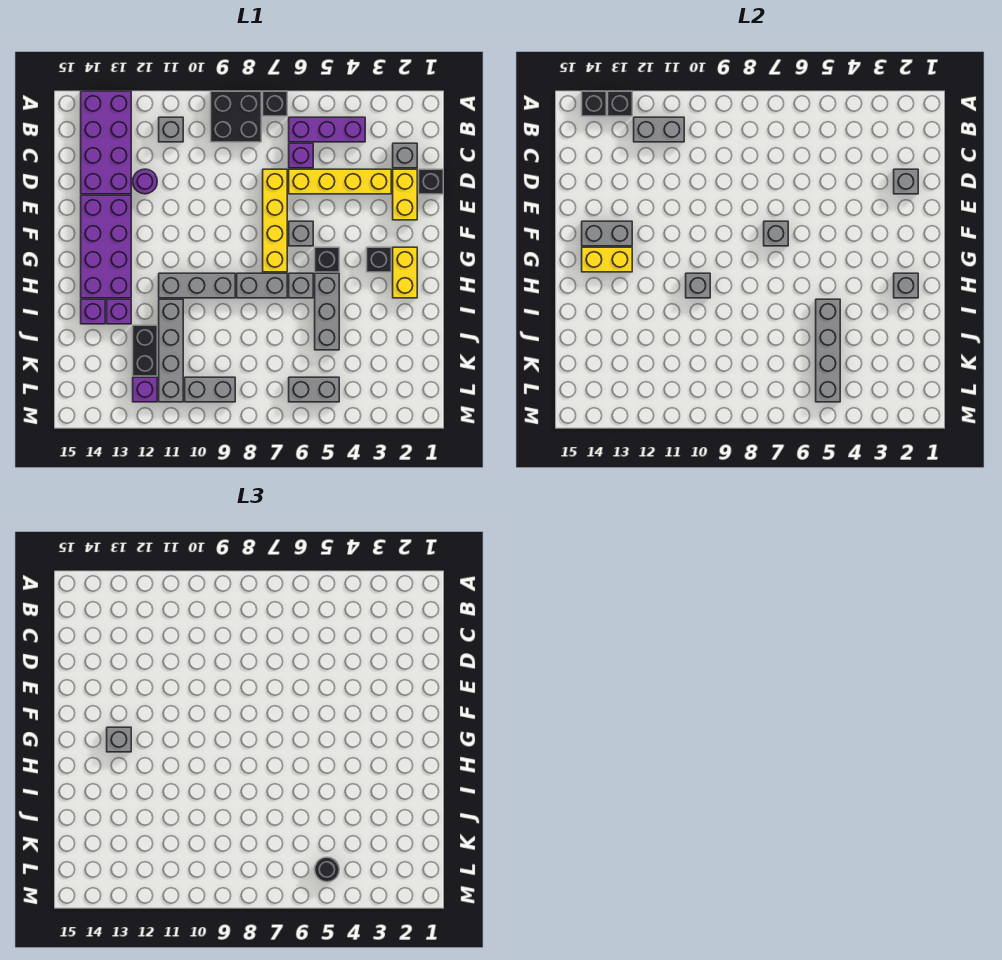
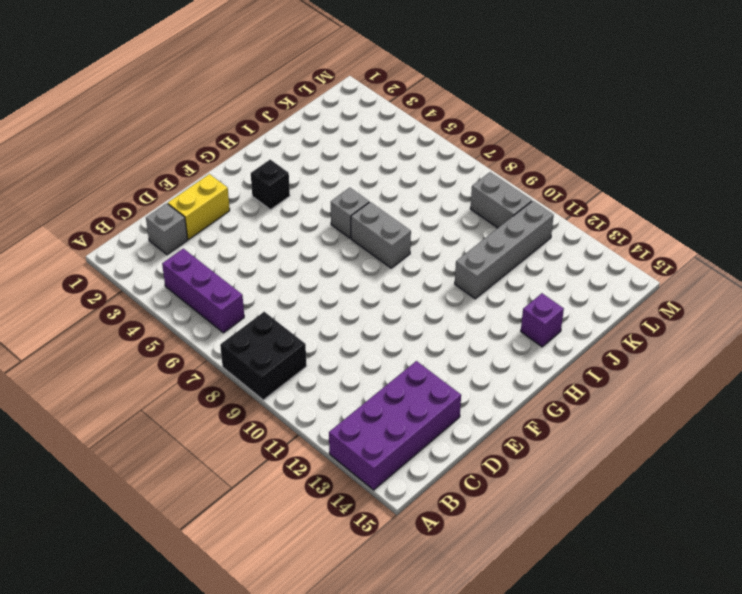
none -> black 1x1 brick [263,91,287,116]
none -> grey 1x1 brick [159,117,183,142]
none -> purple 1x1 brick [289,143,313,168]
none -> black 1x1 brick [419,169,443,194]

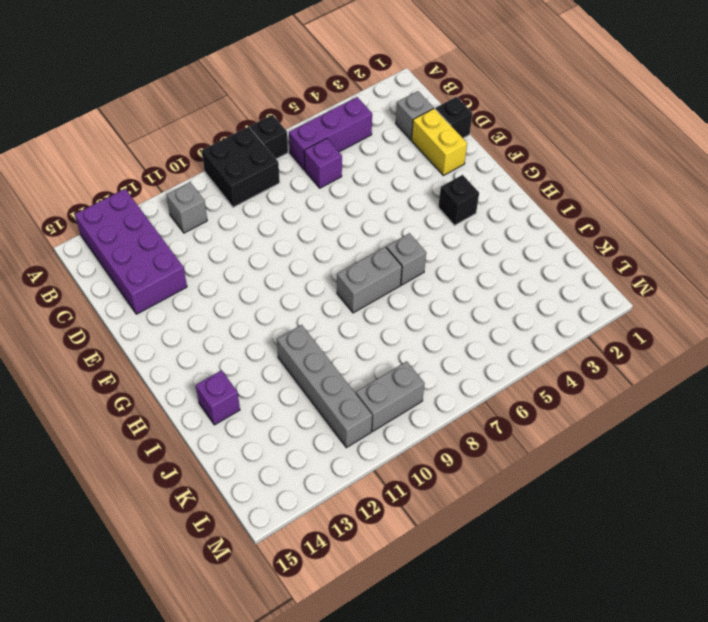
none -> yellow 1x4 brick [289,169,391,194]
none -> yellow 1x4 brick [263,169,287,272]
none -> purple 1x1 round brick [133,169,157,194]
none -> purple 2x4 brick [81,195,131,298]

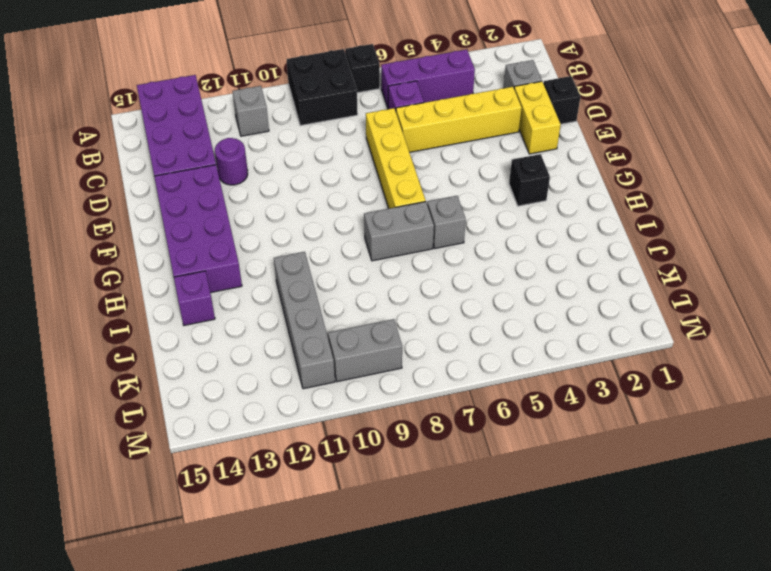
none -> grey 1x1 brick [289,221,313,246]
none -> yellow 1x2 brick [393,247,417,298]
none -> black 1x1 brick [315,247,339,272]
none -> grey 1x3 brick [315,273,339,350]

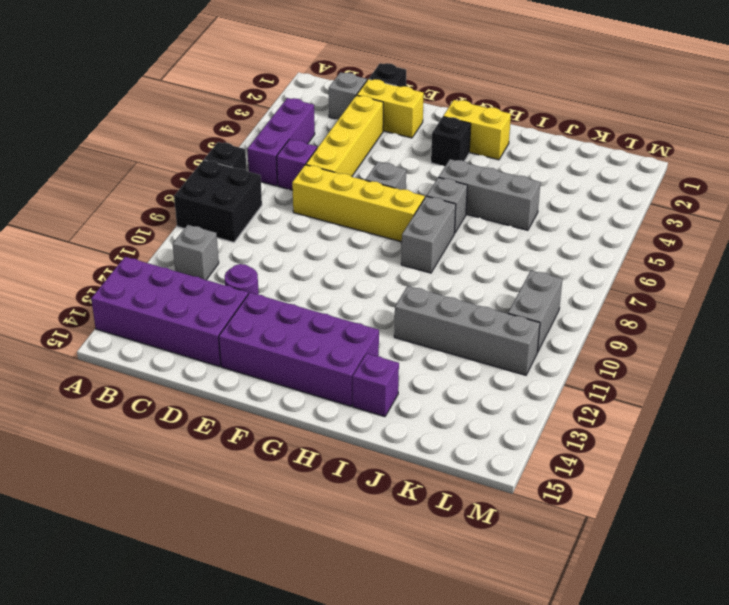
none -> black 1x1 brick [315,247,339,272]
none -> grey 1x3 brick [159,273,235,298]
none -> purple 1x1 brick [107,299,131,324]
none -> black 1x2 brick [133,325,157,376]

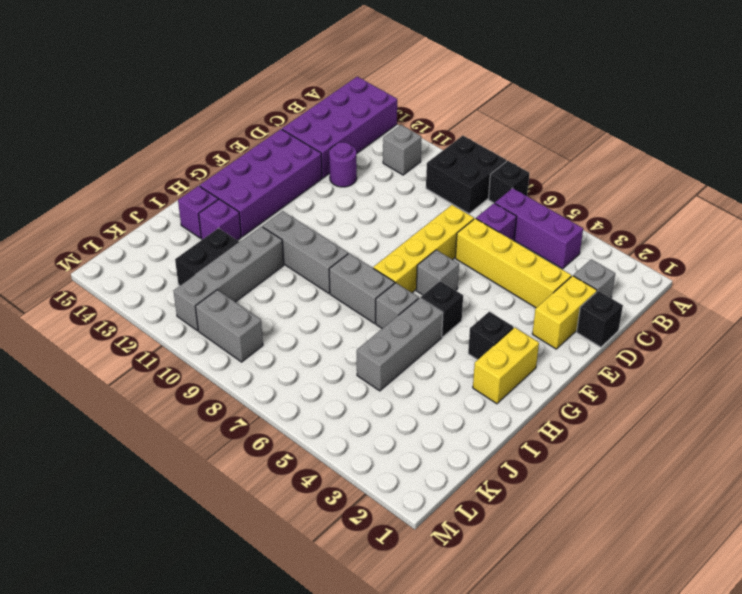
none -> grey 1x2 brick [289,377,339,402]
none -> purple 1x1 brick [133,377,157,402]
none -> black 1x1 brick [608,91,632,116]
none -> black 1x1 brick [582,91,606,116]

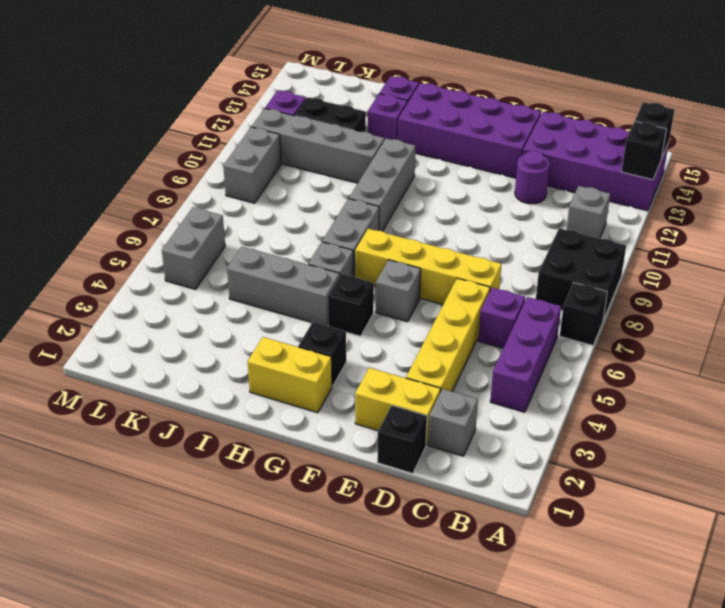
none -> grey 1x2 brick [634,117,684,142]
none -> grey 1x1 brick [894,169,918,194]
none -> grey 1x1 brick [764,221,788,246]
none -> grey 1x2 brick [582,221,632,246]

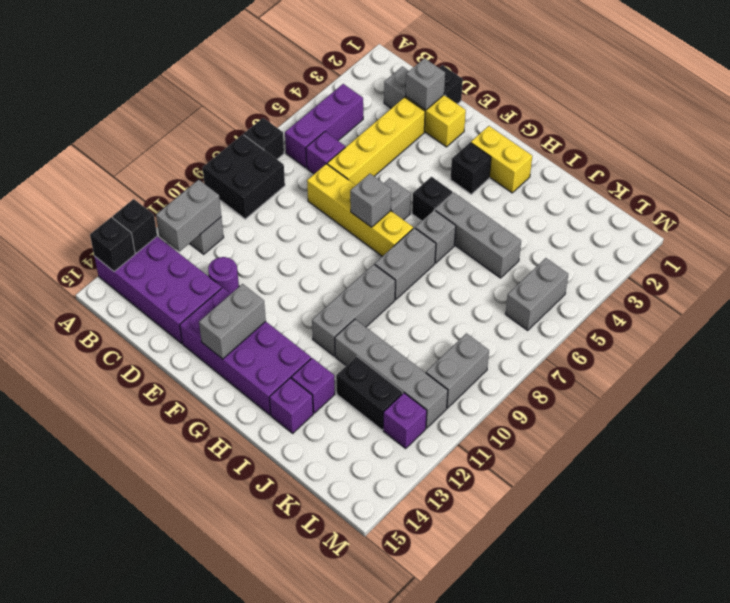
none -> yellow 1x2 brick [582,247,632,272]
none -> grey 1x1 brick [894,273,918,298]
none -> grey 1x1 brick [686,273,710,298]
none -> grey 1x4 brick [816,299,840,402]

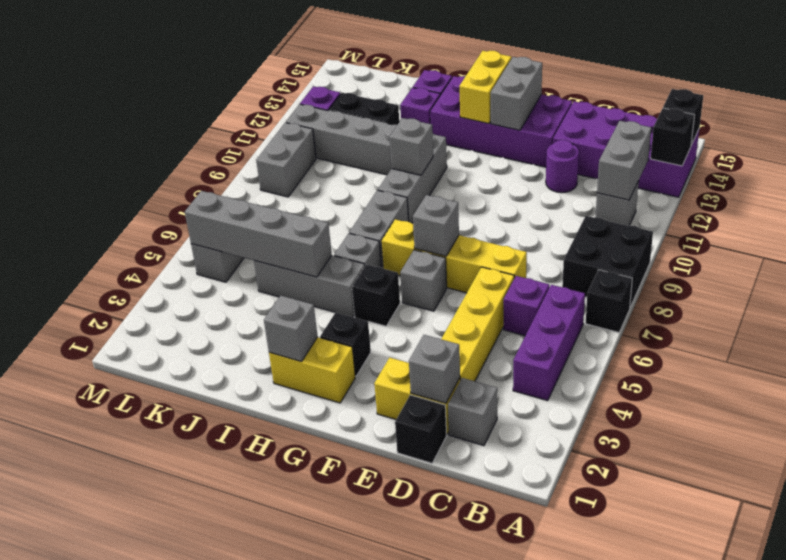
none -> grey 1x1 brick [107,727,131,752]
none -> black 1x1 round brick [315,857,339,882]

